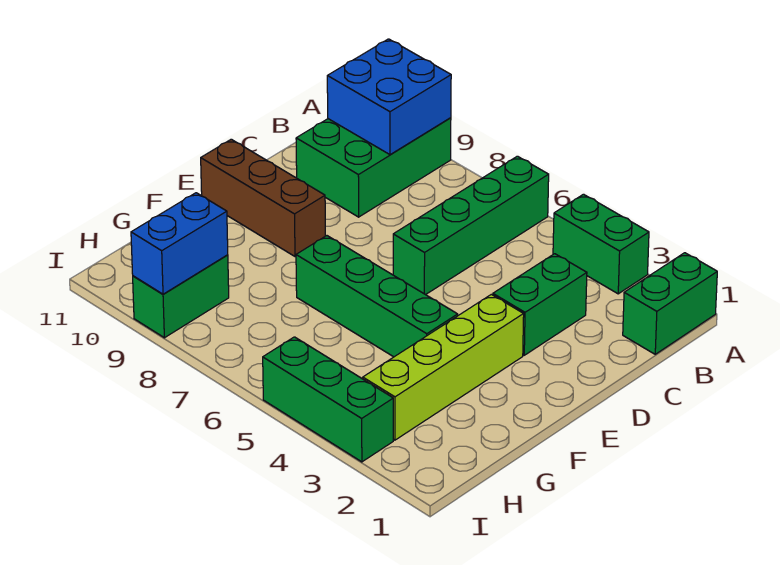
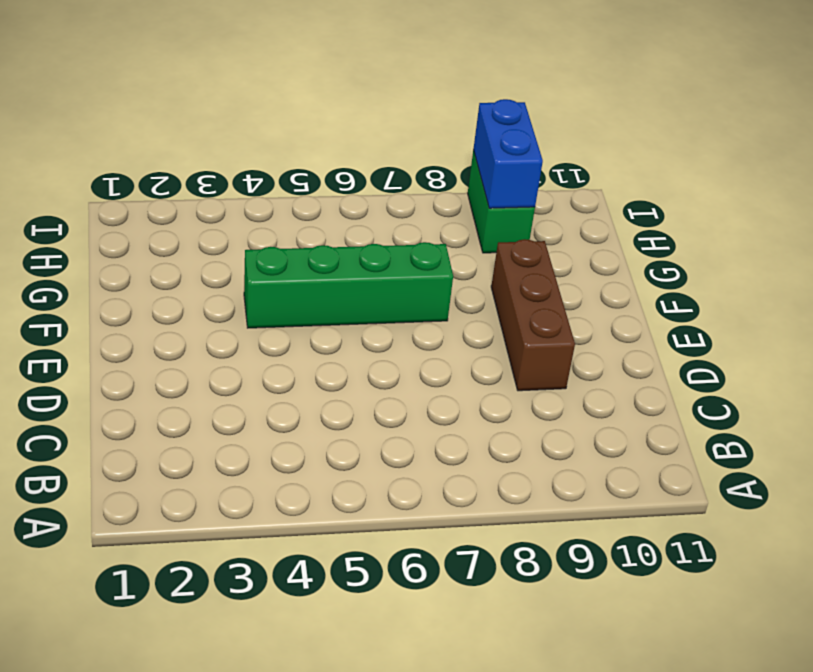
brown 1x3 brick [491,239,575,391] -> brown 1x3 brick turned to [201,139,325,257]
none -> green 1x2 brick [623,253,717,354]
none -> green 1x2 brick [553,194,649,294]
none -> green 1x4 brick [393,156,549,295]

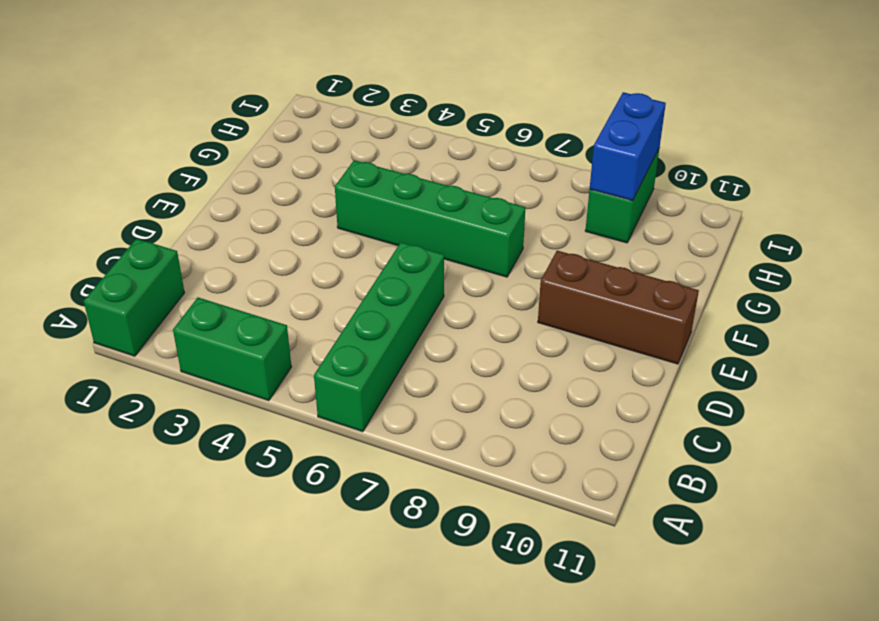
none -> green 2x3 brick [296,118,451,217]
none -> green 1x2 brick [493,254,587,355]
none -> lime 1x4 brick [363,294,524,440]

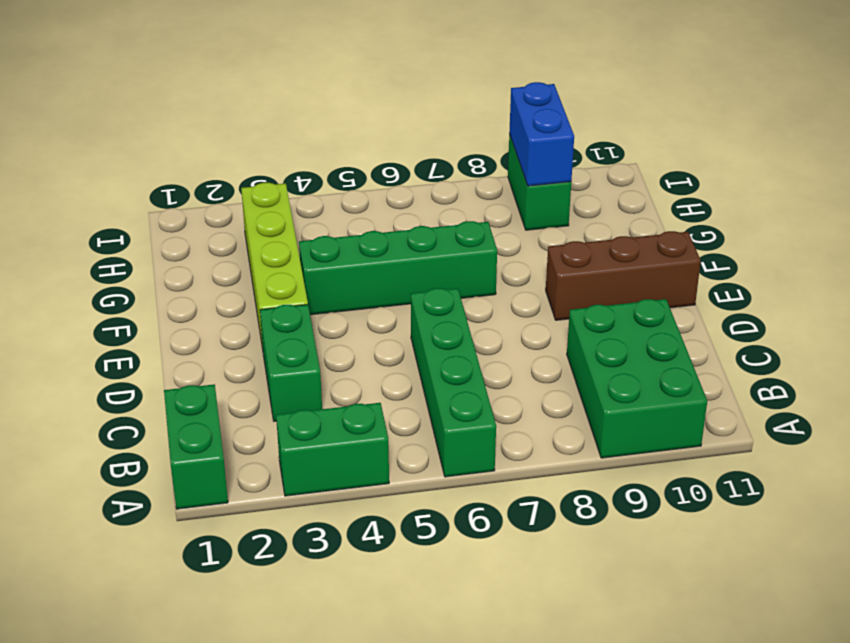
none -> green 1x3 brick [263,337,393,462]
none -> blue 2x2 brick [327,39,451,155]

